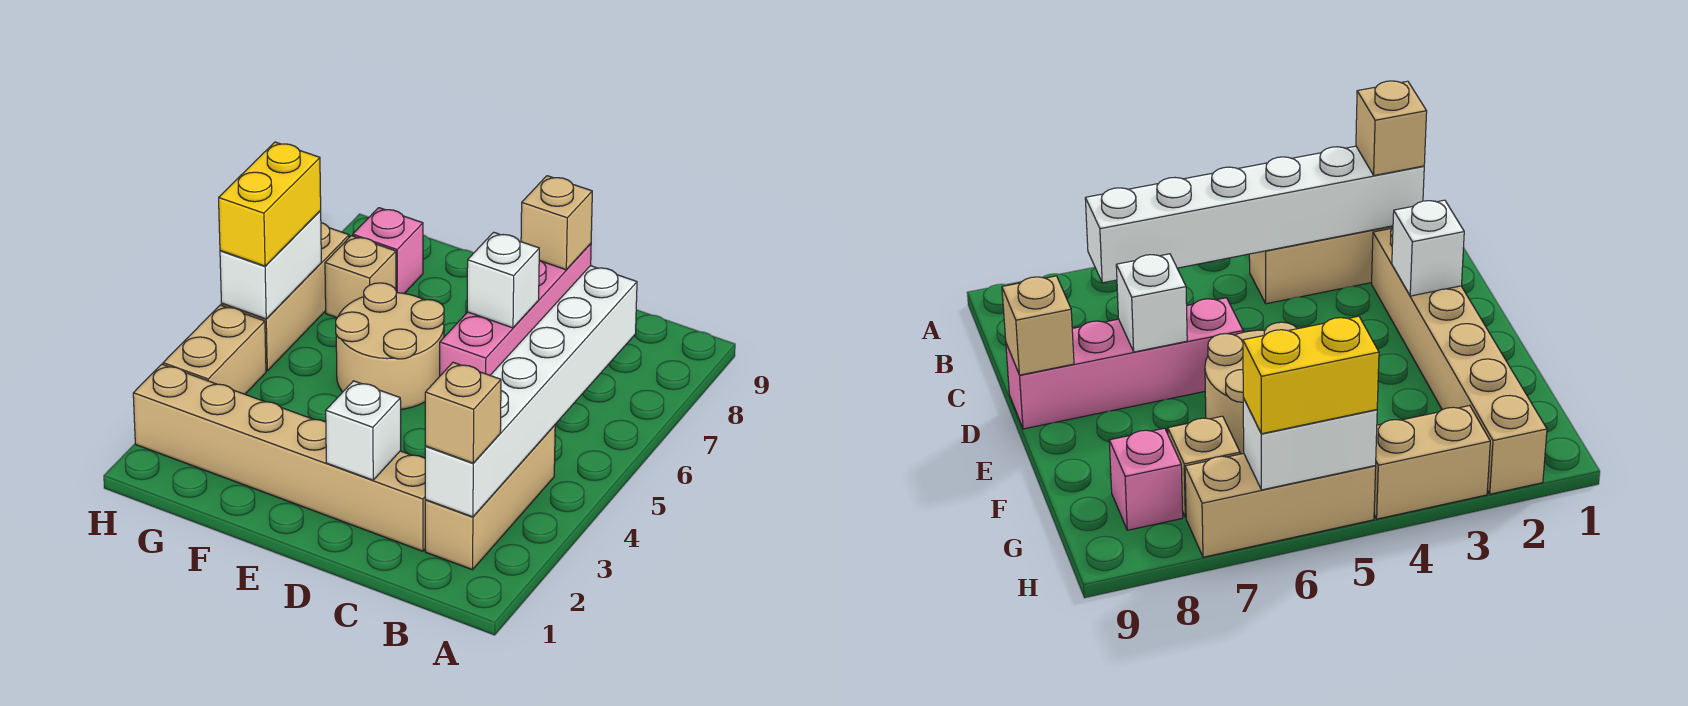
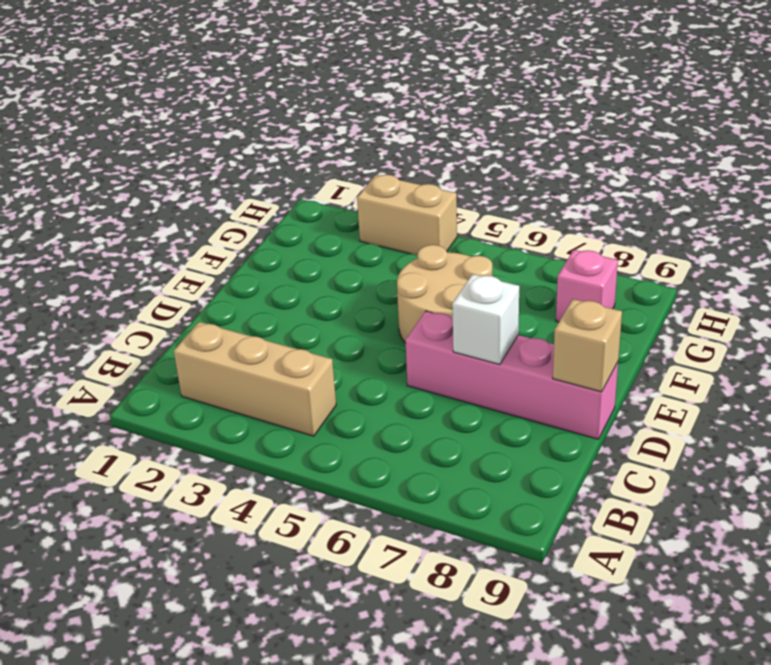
none -> tan 1x6 brick [133,364,425,551]
none -> tan 1x1 brick [325,236,396,318]
none -> tan 1x3 brick [222,223,349,371]

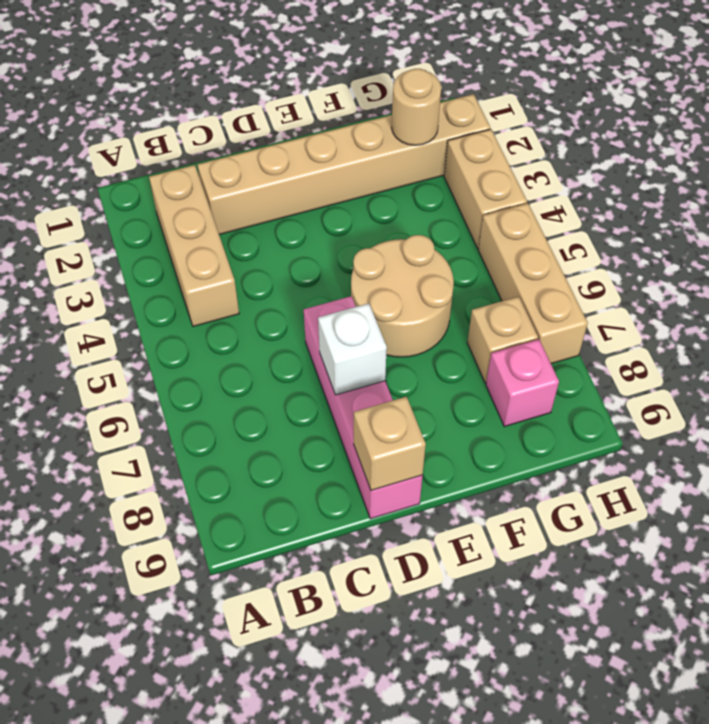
tan 1x1 round brick [392,69,441,145] -> none
none -> white 1x6 brick [425,266,637,517]
none -> white 1x1 brick [326,381,401,480]
none -> white 1x2 brick [220,211,321,319]

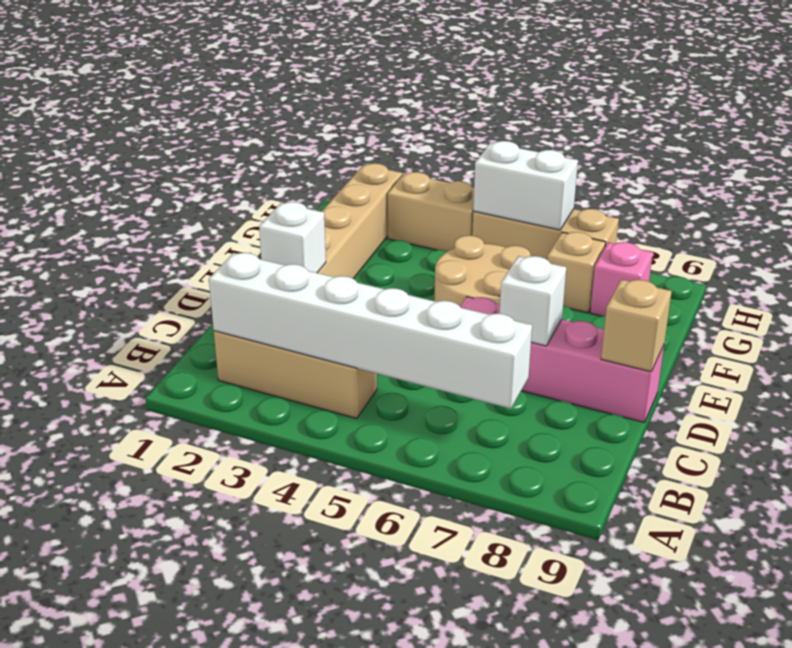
none -> tan 1x1 brick [425,362,501,463]
none -> yellow 1x2 brick [219,142,321,266]

